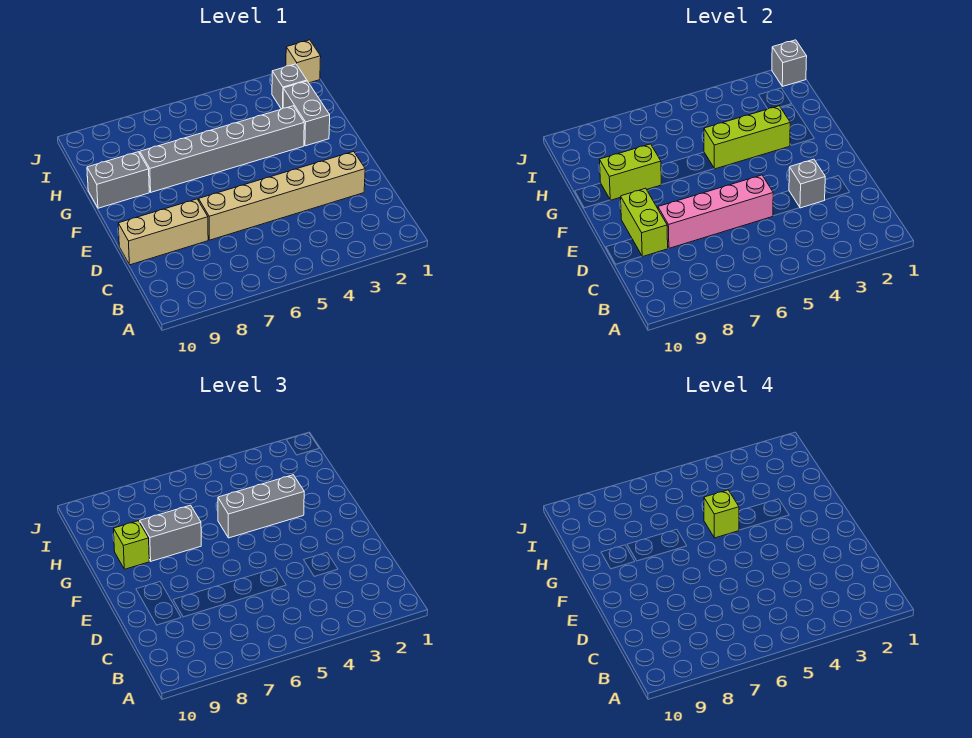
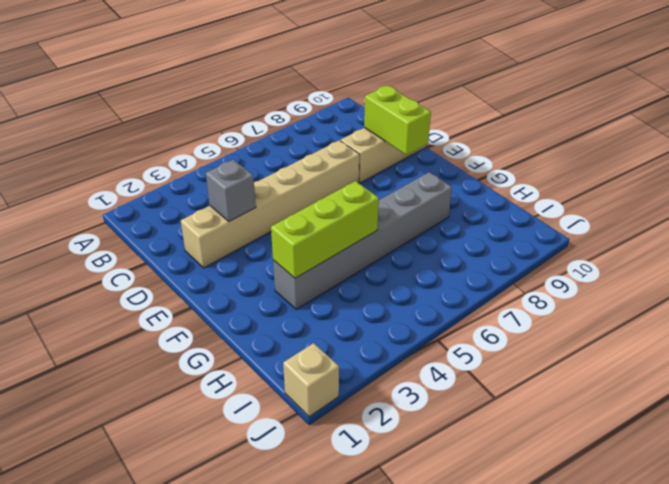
none -> grey 1x2 brick [283,81,330,146]
none -> grey 1x2 brick [87,152,149,208]
none -> grey 1x1 brick [272,64,307,109]

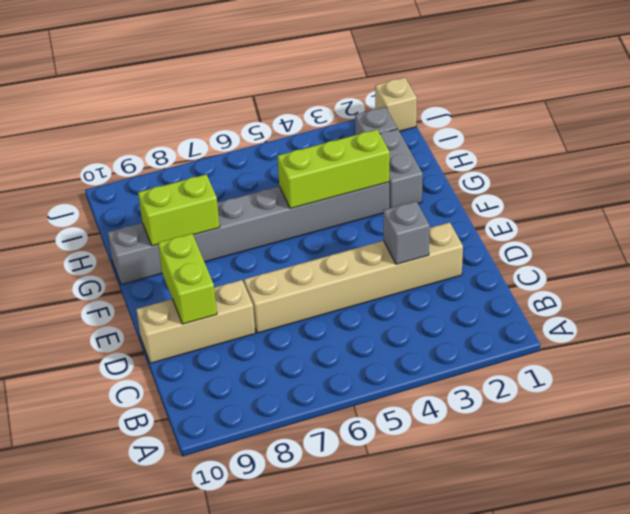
none -> pink 1x4 brick [658,175,773,248]
none -> grey 1x1 brick [772,40,807,86]
none -> grey 1x3 brick [218,475,304,538]

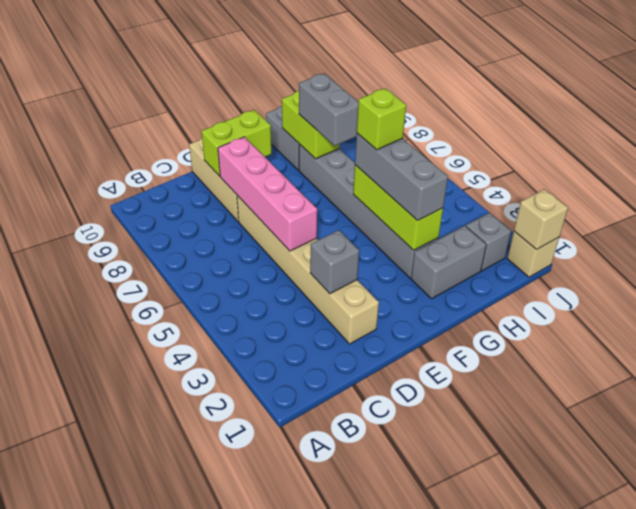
tan 1x1 brick [514,189,568,250] -> grey 1x1 brick [772,40,807,86]
none -> lime 1x1 brick [113,521,149,569]

